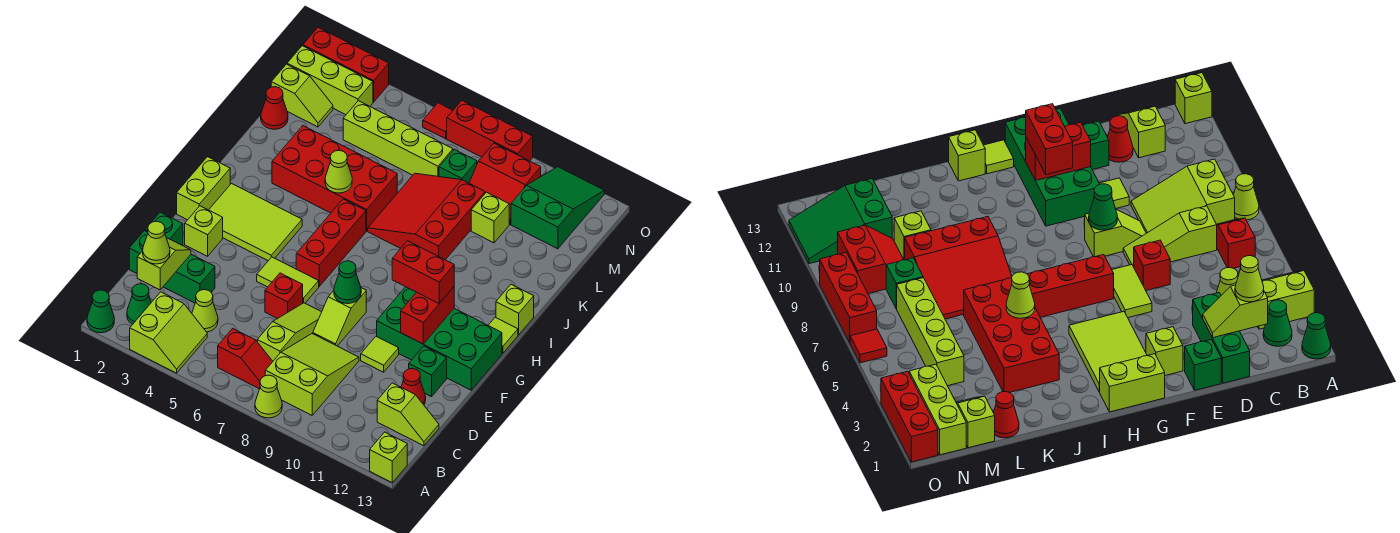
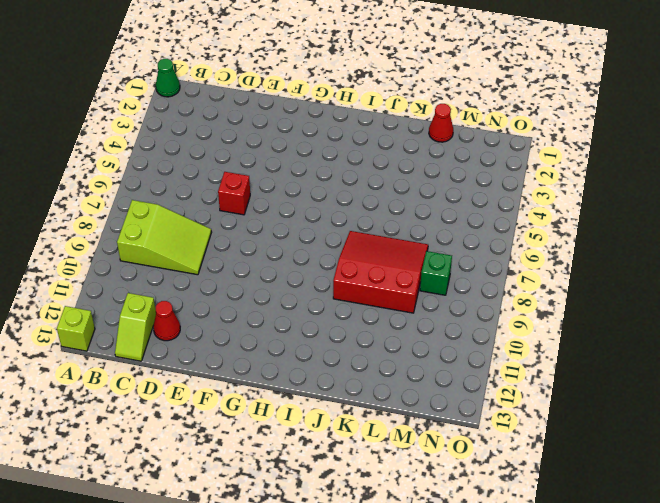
none -> lime 2x2 slope [130,292,207,373]
none -> lime 1x1 cone [255,375,282,418]
none -> green 1x1 cone [127,284,151,324]
none -> red 1x2 slope [218,328,273,389]

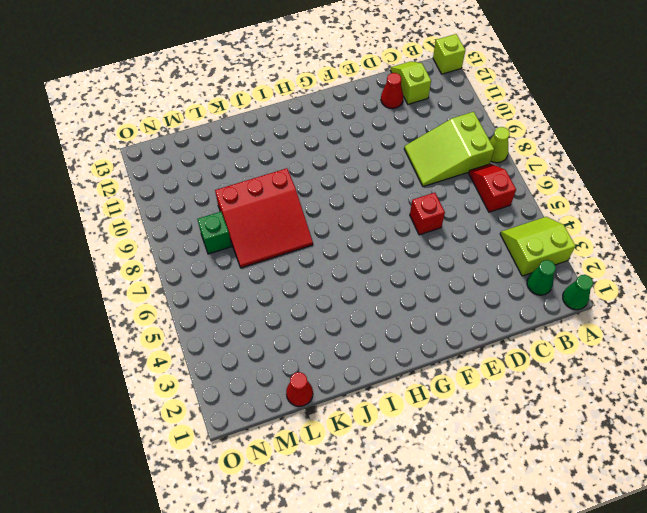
none -> lime 1x1 cone [192,290,218,332]
none -> lime 1x3 slope [257,303,321,361]
none -> green 1x3 brick [129,231,215,303]
none -> green 1x1 brick [145,212,183,246]

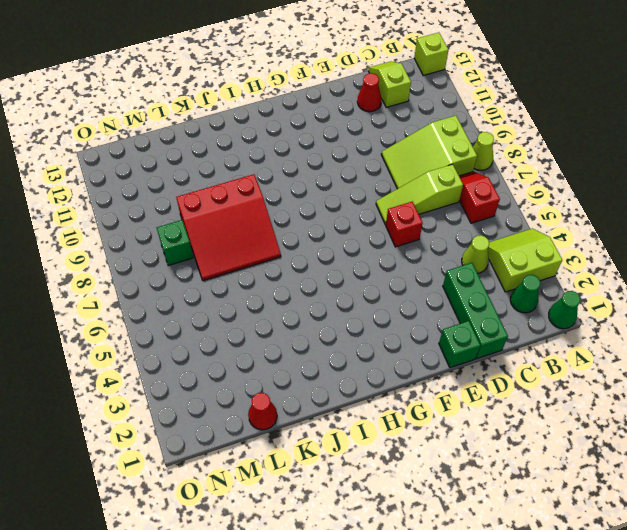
none -> lime 1x2 slope [313,288,366,346]
none -> lime 1x1 tile [361,336,399,372]
none -> green 1x1 brick [409,346,447,397]
none -> lime 1x1 brick [185,206,223,256]

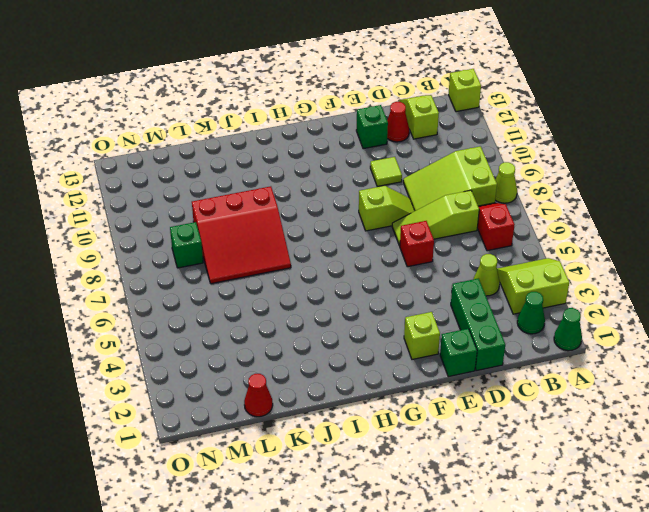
none -> lime 1x2 tile [257,257,319,303]
none -> green 2x4 brick [377,287,502,390]
none -> lime 1x2 brick [177,157,230,220]
none -> lime 2x3 tile [209,184,302,261]

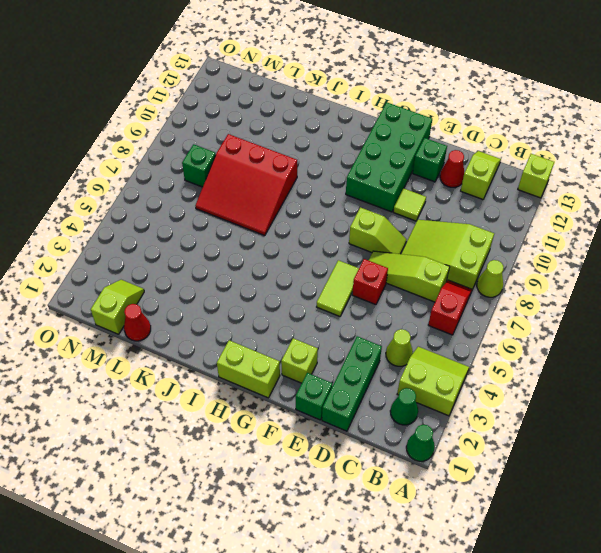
none -> lime 2x3 tile [209,184,302,261]
none -> red 1x3 brick [296,199,366,286]
none -> lime 1x1 tile [488,317,518,353]
none -> lime 1x1 brick [496,284,534,335]

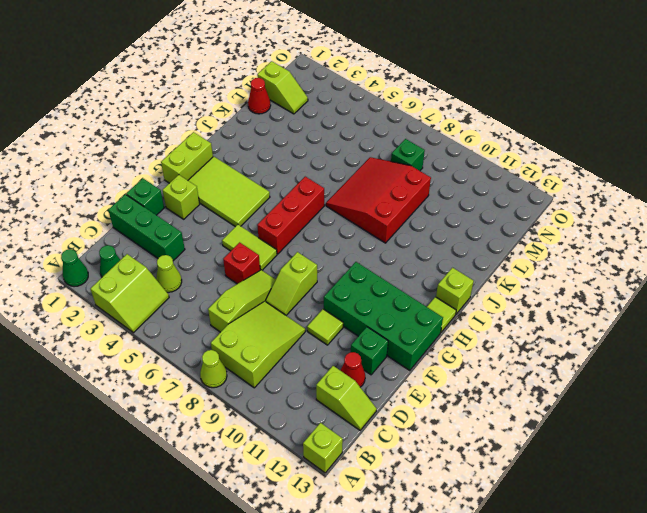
none -> red 1x2 slope [218,328,273,389]
none -> red 2x4 brick [272,126,397,231]
none -> lime 1x1 brick [471,192,509,243]
none -> lime 1x4 brick [343,101,453,177]

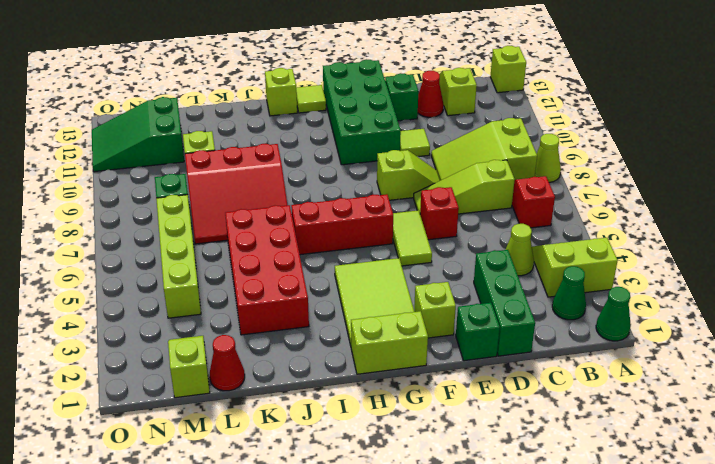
none -> red 2x2 slope [469,143,541,224]
none -> lime 1x3 brick [287,46,373,115]
none -> red 1x3 brick [303,27,389,102]
none -> red 1x1 tile [423,103,453,139]

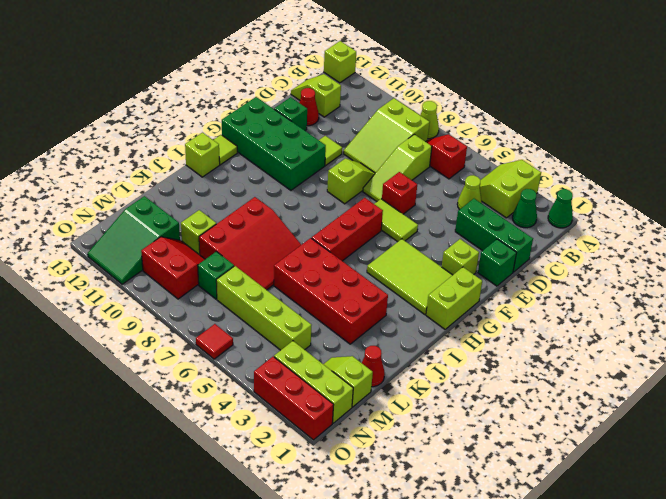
none -> red 1x3 brick [447,101,533,161]
none -> lime 1x2 slope [137,238,191,290]
none -> green 1x1 cone [334,261,361,304]
none -> red 1x2 brick [401,287,454,344]

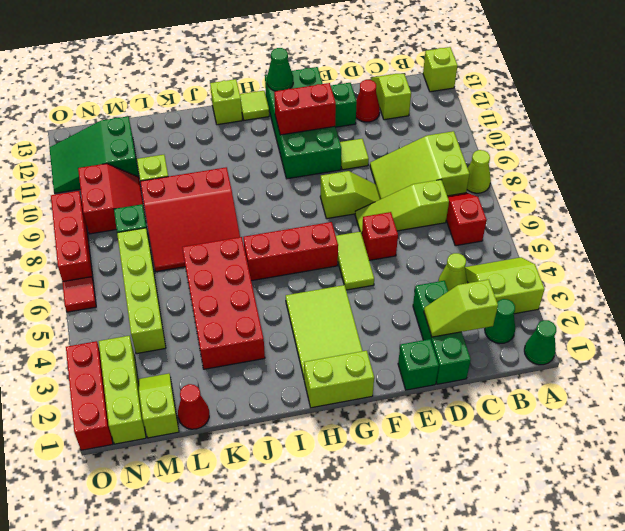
green 1x1 cone [267,48,293,91] -> green 1x1 cone moved to [334,261,361,304]
none -> lime 1x1 brick [185,206,223,256]
none -> lime 1x1 cone [325,150,352,193]
none -> lime 1x1 cone [143,221,170,264]
none -> red 1x2 brick [392,241,454,303]

